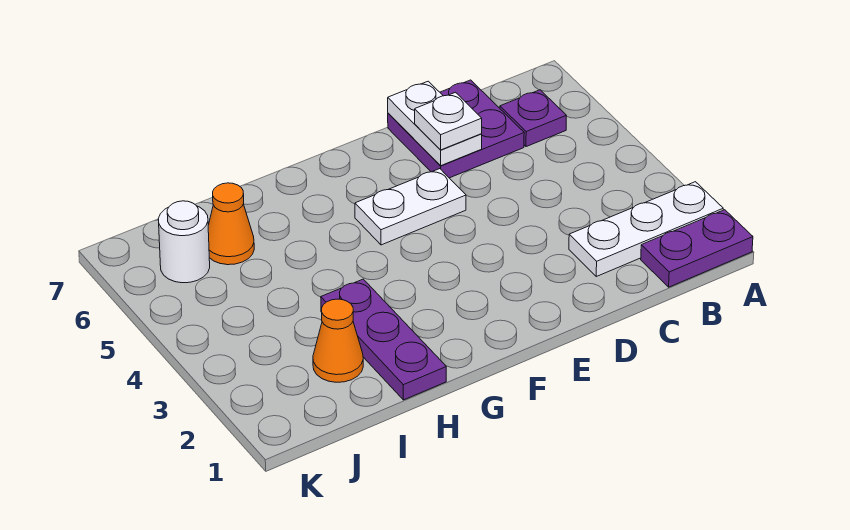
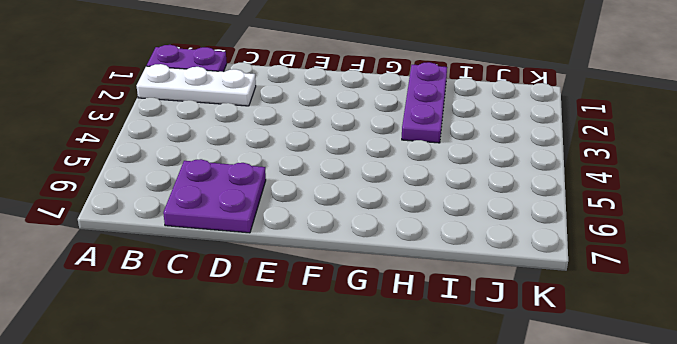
none -> purple 1x1 plate [500,90,566,147]
none -> white 1x2 plate [355,169,466,245]

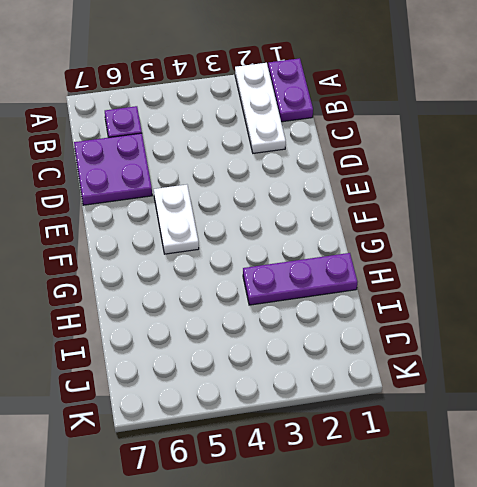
none -> orange 1x1 cone [313,299,363,382]
none -> orange 1x1 cone [208,183,254,265]

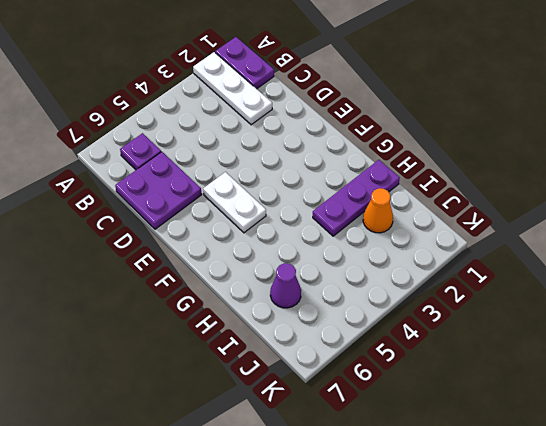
purple 1x1 cone [270,263,301,308] -> orange 1x1 cone [208,183,254,265]
none -> white 1x1 round brick [158,201,210,283]
none -> white 1x2 plate [388,81,482,166]

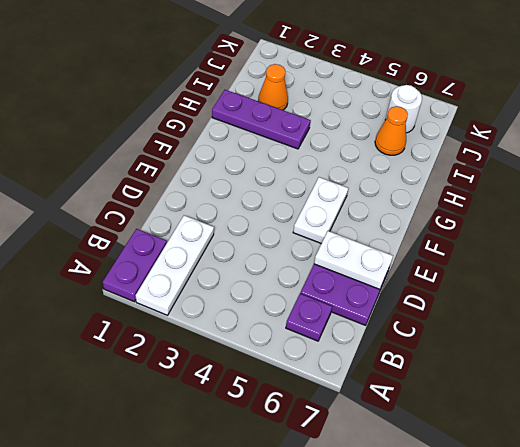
none -> white 1x1 plate [415,92,482,150]

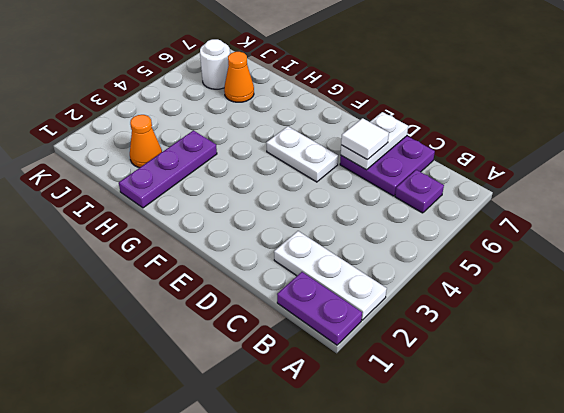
white 1x1 tile [341,118,389,160] -> white 1x1 plate [415,92,482,150]

